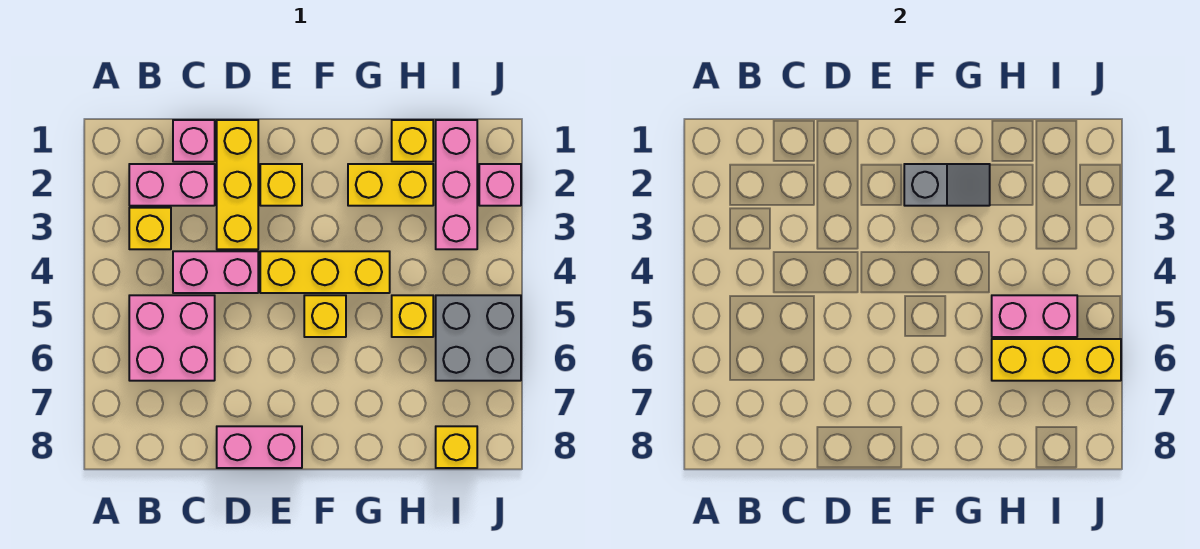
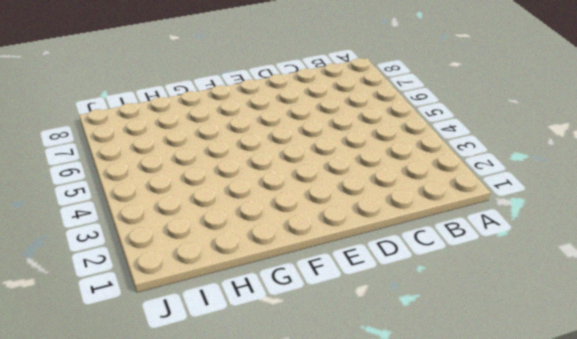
none -> pink 1x2 brick [129,164,215,206]
none -> yellow 1x1 brick [129,208,171,249]
none -> pink 2x2 brick [129,295,215,381]

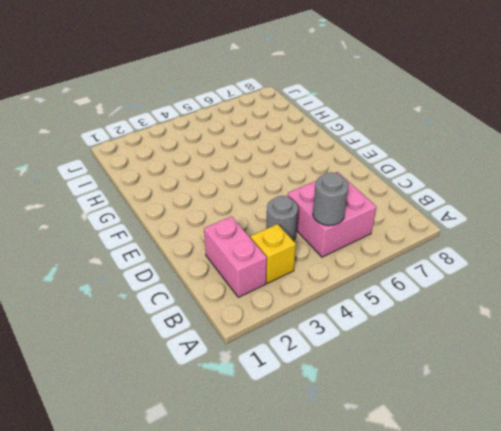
grey 1x1 round brick [313,172,348,225] -> none
grey 1x1 round brick [266,196,298,241] -> pink 1x2 brick [173,251,258,293]
none -> pink 1x1 brick [173,120,215,162]
none -> yellow 1x3 brick [217,120,258,249]
none -> pink 1x2 brick [217,426,302,468]

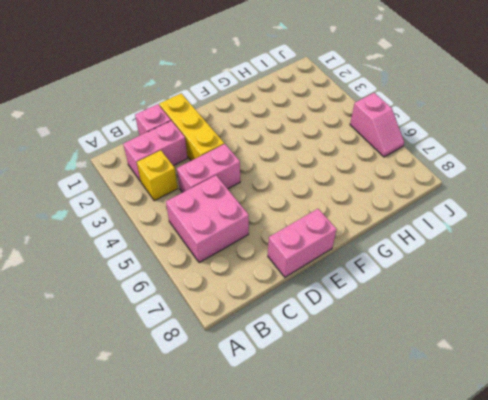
pink 1x2 slope [350,93,404,157] -> grey 2x2 brick [436,295,521,381]
none -> yellow 1x1 brick [260,164,302,206]
none -> yellow 1x3 brick [260,251,390,293]
none -> yellow 1x1 brick [304,295,346,337]

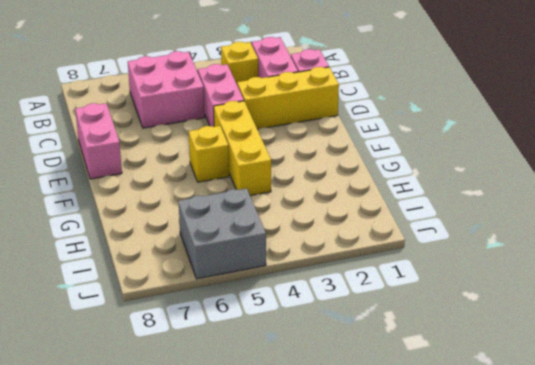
none -> yellow 1x1 brick [260,164,302,206]
none -> yellow 1x2 brick [348,164,433,206]
none -> yellow 1x1 brick [392,120,433,162]

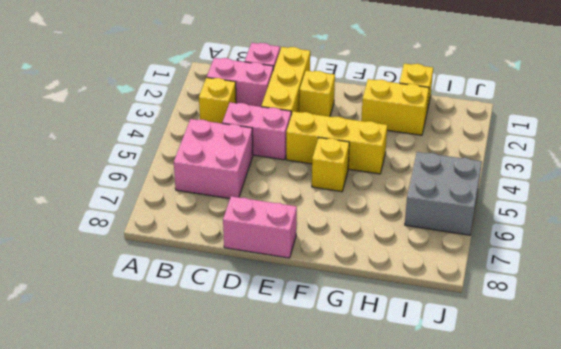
none -> yellow 1x1 brick [392,295,433,337]
none -> pink 1x3 brick [436,120,477,249]
none -> yellow 1x1 brick [436,426,477,468]

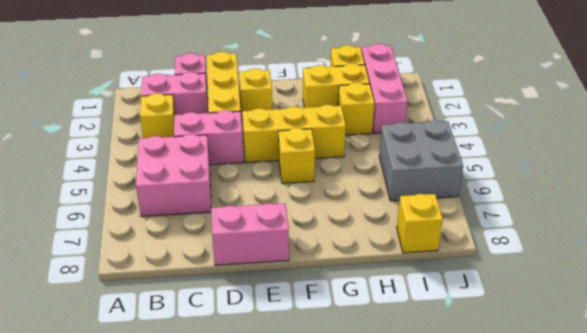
yellow 1x1 brick [338,83,375,135] -> yellow 1x1 brick moved to [392,295,433,337]
none -> pink 1x1 brick [479,164,521,206]
none -> grey 1x2 slope [904,164,990,206]
none -> pink 1x2 brick [992,295,1077,337]

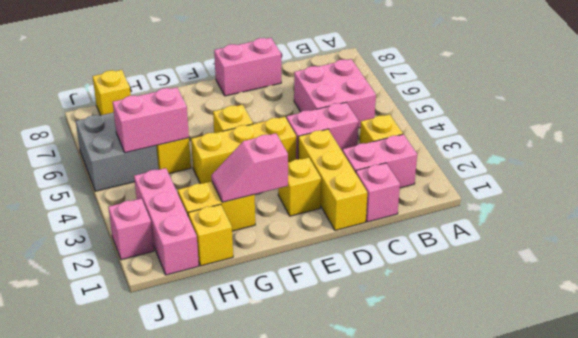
pink 1x2 slope [211,133,288,202] -> grey 1x2 slope [904,164,990,206]
none -> yellow 1x3 brick [992,339,1121,381]

